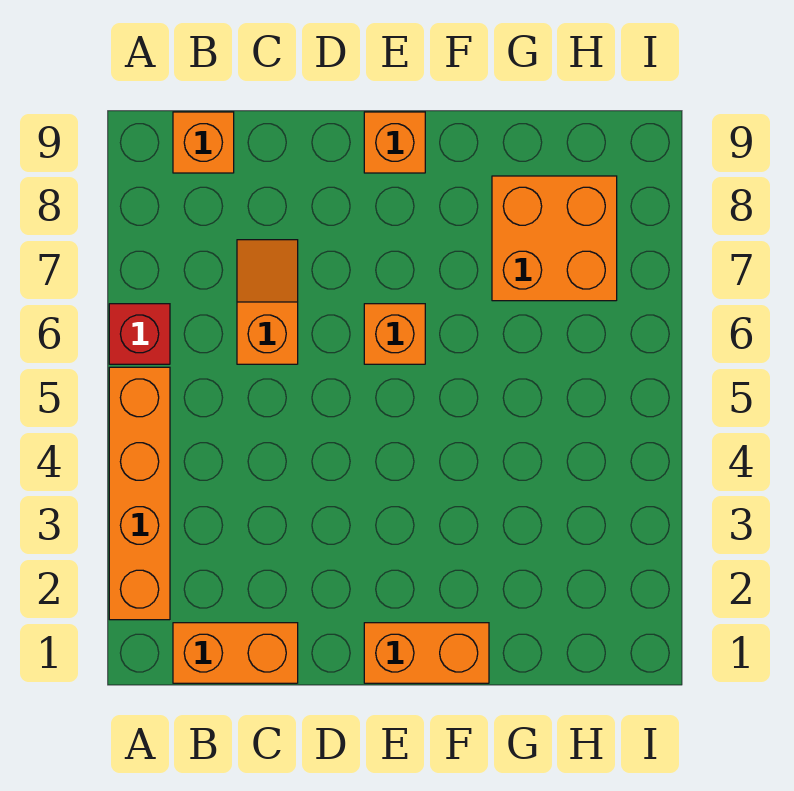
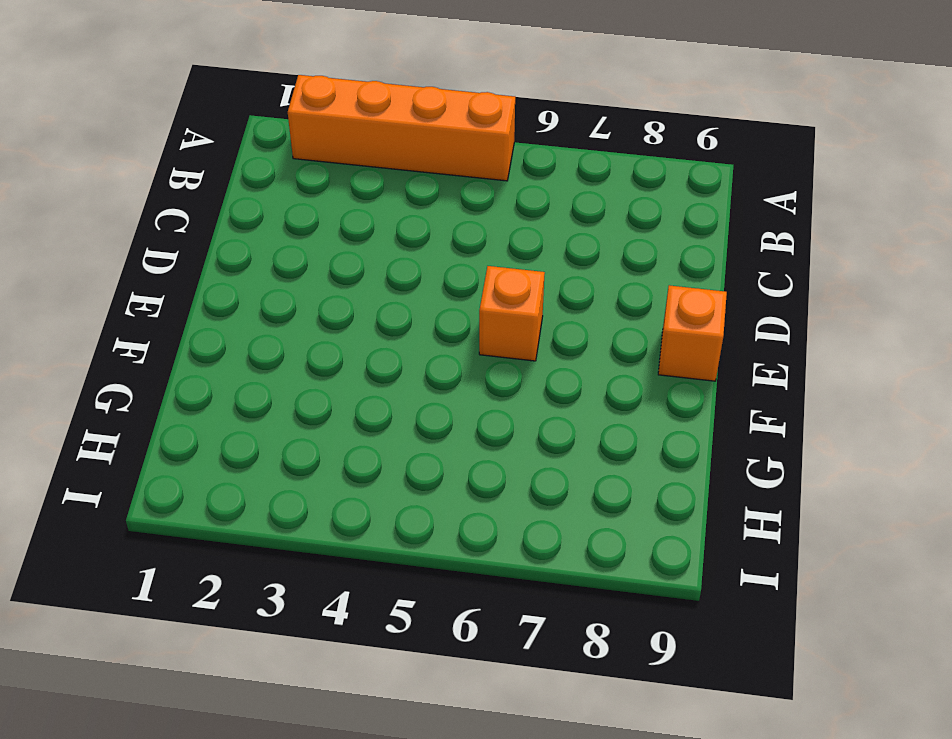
none -> red 1x1 brick [109,304,170,364]
none -> orange 1x2 brick [173,623,298,683]

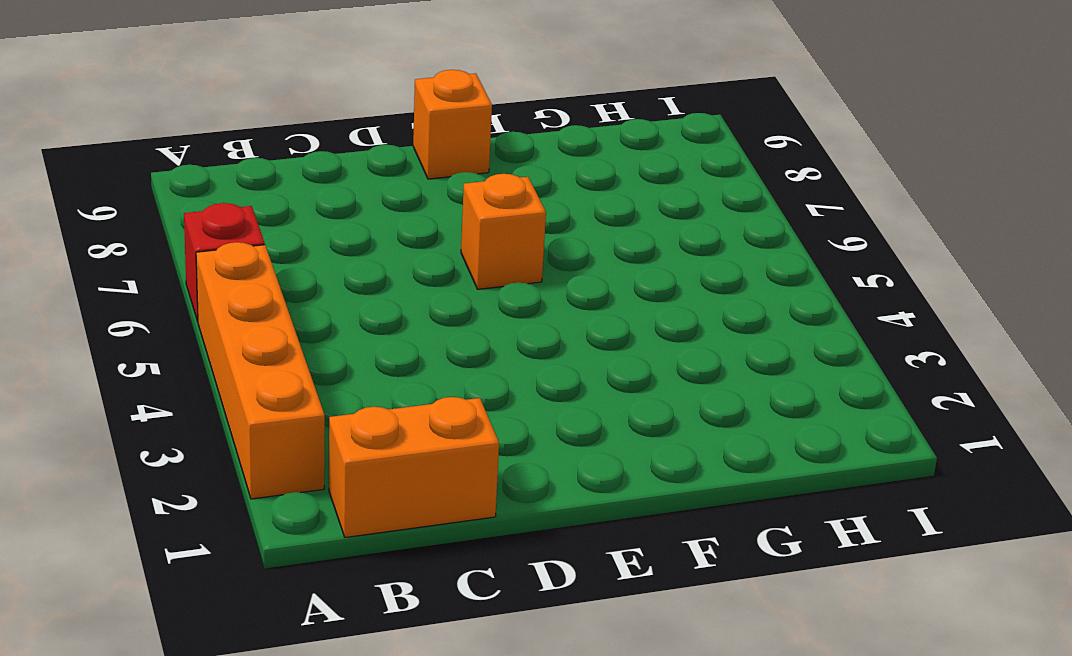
none -> orange 1x1 brick [173,112,234,173]
none -> orange 1x2 slope [237,240,298,364]

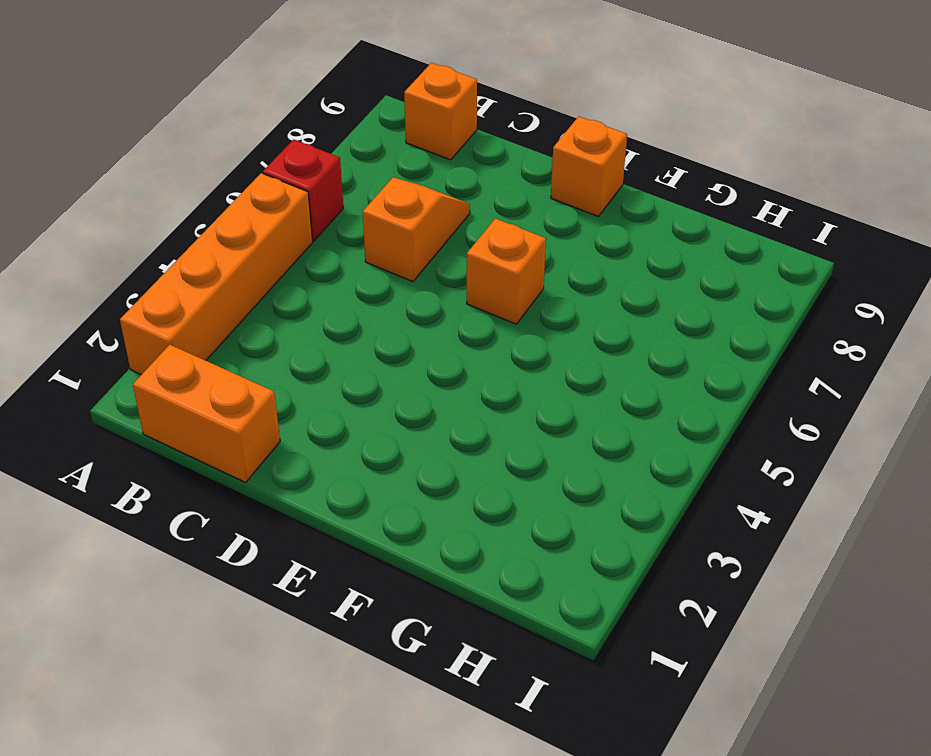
none -> orange 1x2 brick [364,623,489,683]
none -> orange 2x2 brick [492,176,617,301]

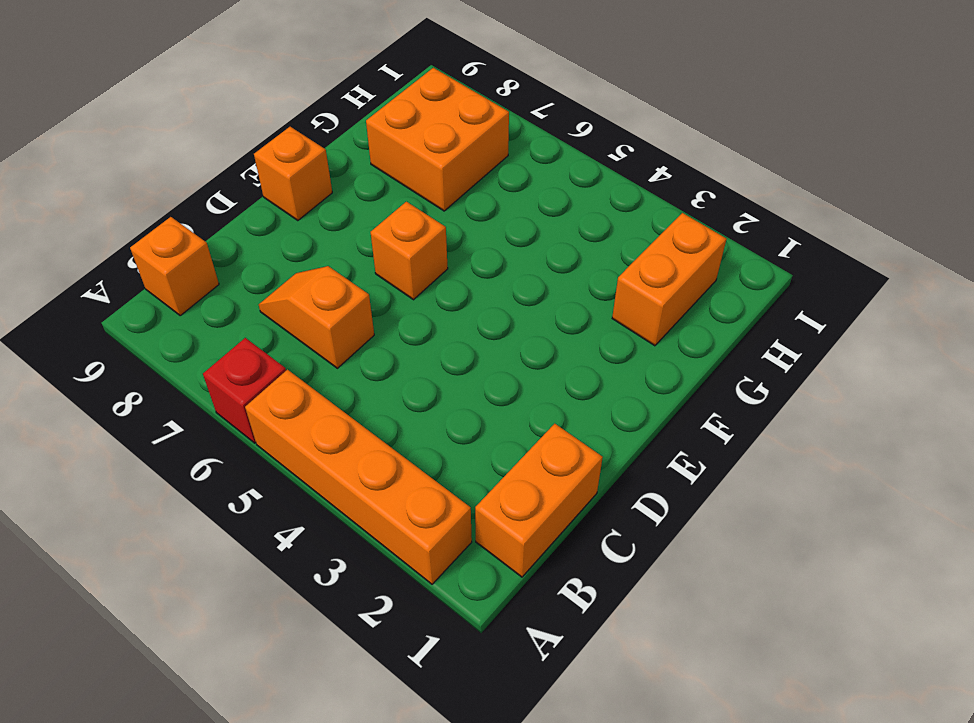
orange 1x2 brick [612,213,726,346] -> orange 1x2 brick moved to [364,623,489,683]

